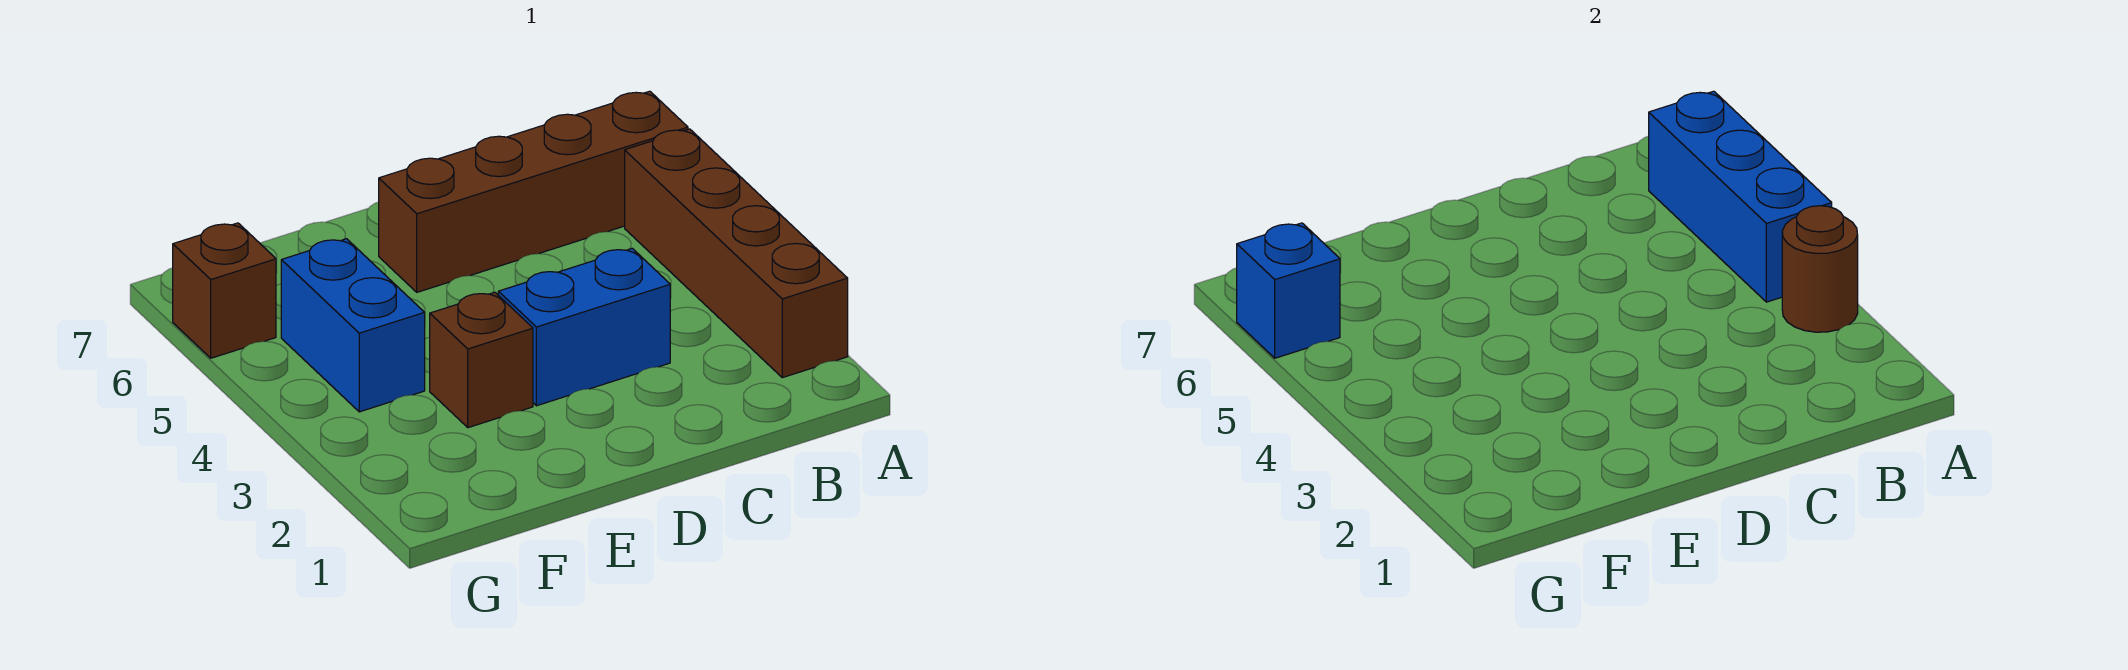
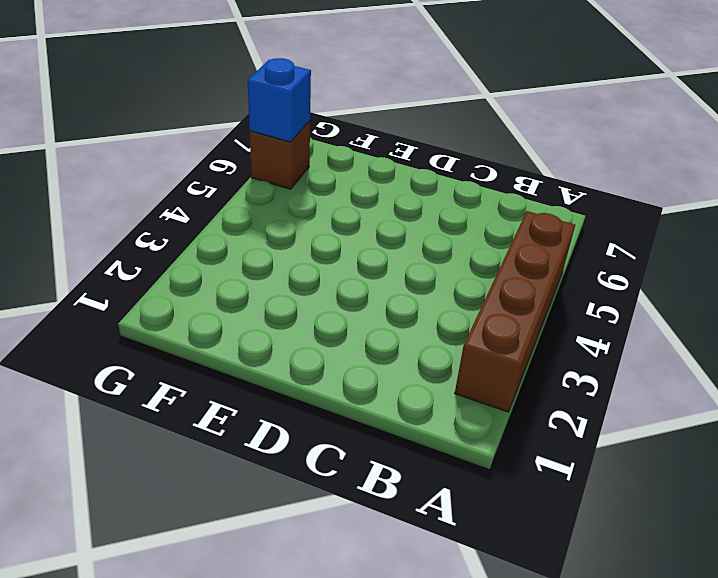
none -> brown 1x4 brick [379,91,688,292]
none -> blue 1x2 brick [498,248,670,406]

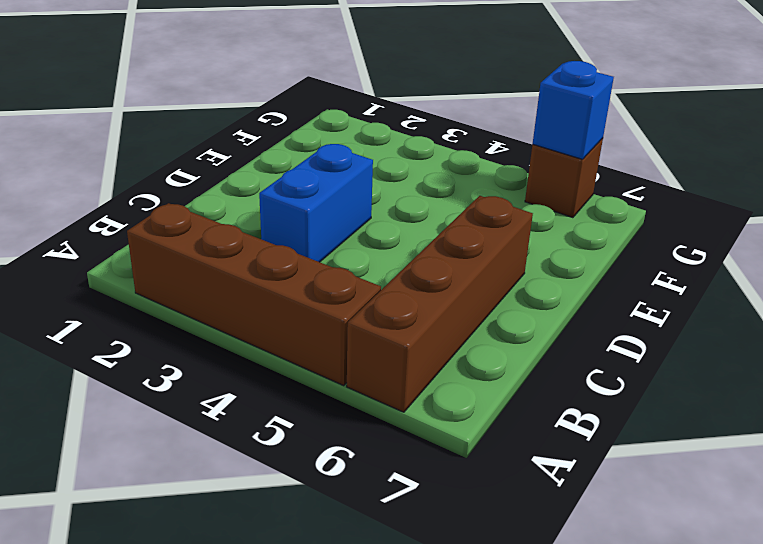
none -> brown 1x1 brick [430,292,533,428]
none -> blue 1x2 brick [281,239,425,412]

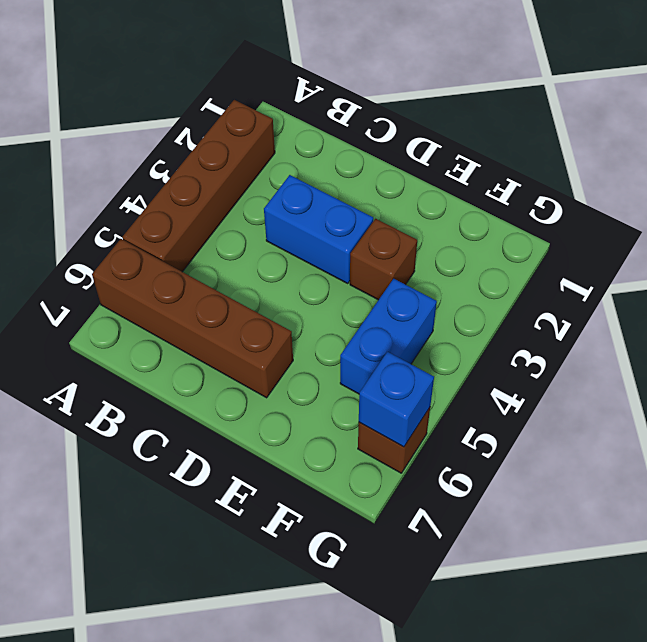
none -> brown 1x1 round brick [1782,206,1858,332]
none -> blue 1x3 brick [1649,91,1832,302]

